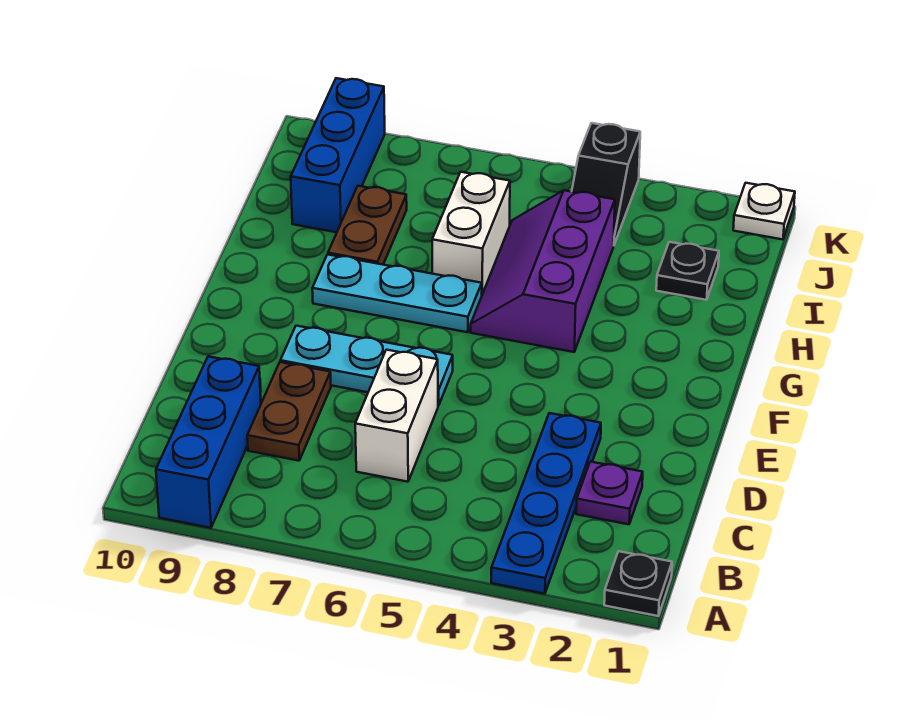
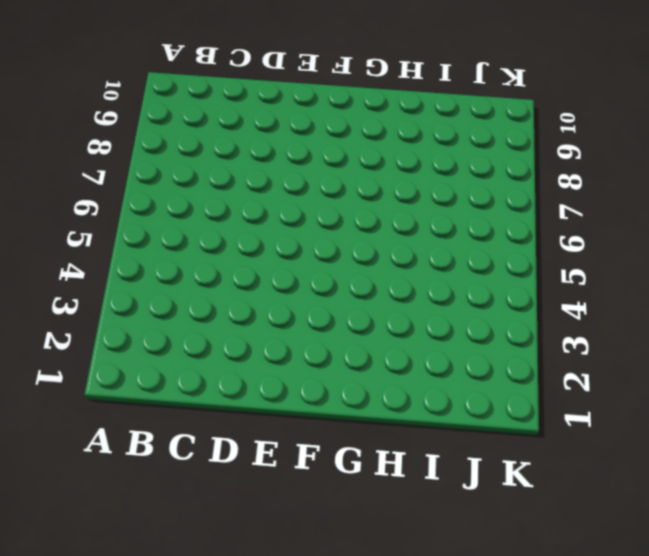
none -> black 1x1 plate [604,551,672,616]
none -> blue 1x4 plate [491,413,601,594]
none -> blue 1x3 brick [156,356,261,528]

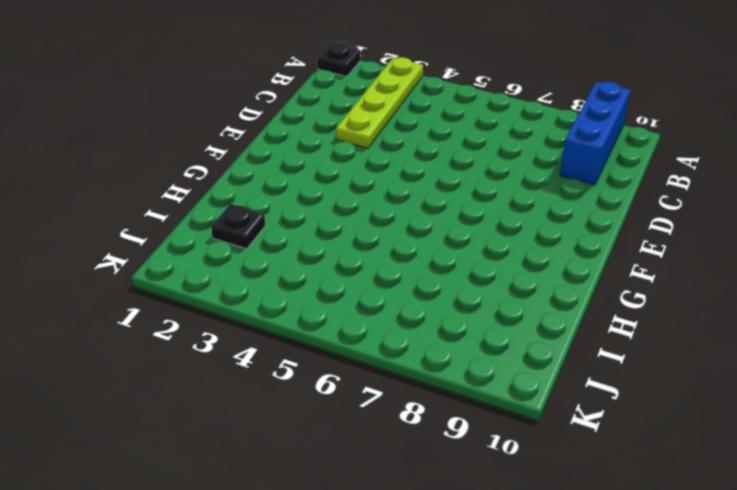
lime 1x4 plate [336,57,423,148] -> blue 1x4 plate [491,413,601,594]
none -> purple 1x1 plate [576,462,643,524]
none -> white 1x2 brick [355,350,438,482]
none -> brown 1x2 plate [247,362,331,461]

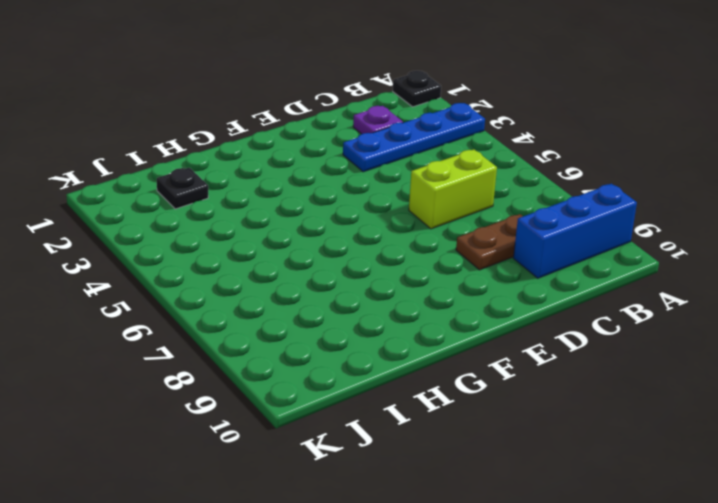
lime 1x2 brick [409,150,497,229] -> white 1x2 brick [355,350,438,482]
none -> cyan 1x3 plate [280,326,453,406]
none -> purple 2x3 slope [471,190,615,352]
none -> cyan 1x3 plate [312,255,482,332]

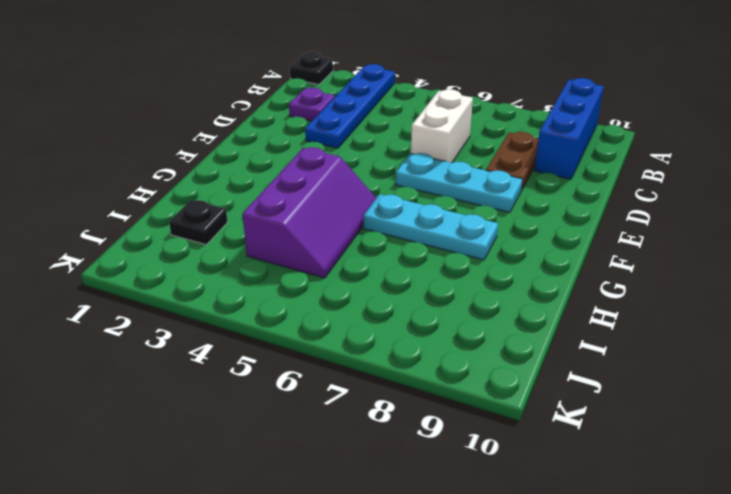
none -> white 1x2 brick [432,172,510,294]
none -> brown 1x2 plate [328,186,407,265]
none -> blue 1x3 brick [291,78,385,232]

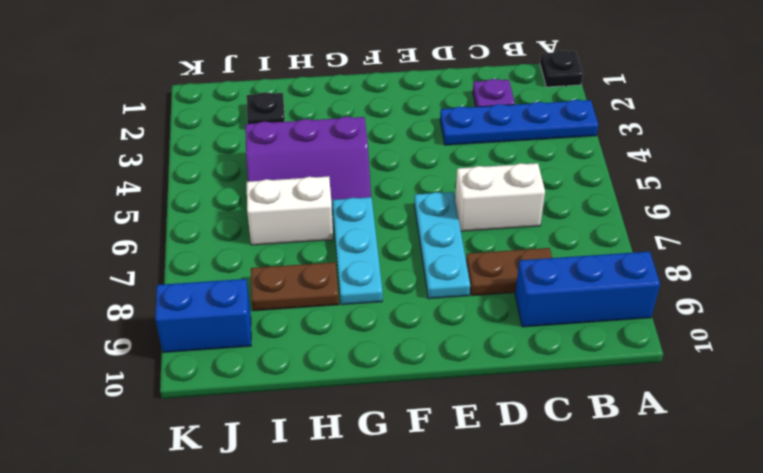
blue 1x2 brick [155,279,251,353] -> blue 1x3 brick [291,78,385,232]
none -> black 1x2 slope [572,123,640,245]
none -> white 1x1 plate [733,183,795,239]

